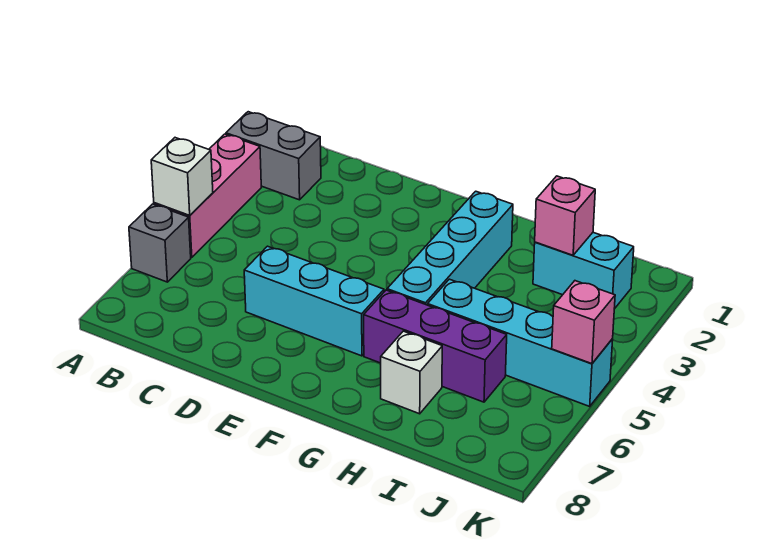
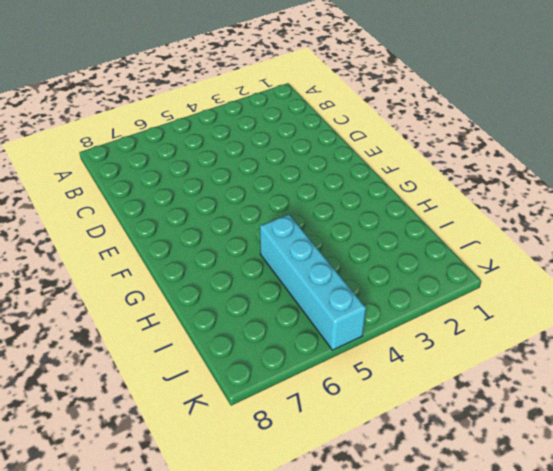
none -> grey 1x2 brick [226,112,321,200]
none -> pink 1x3 brick [154,134,261,258]
none -> grey 1x1 brick [129,204,191,282]

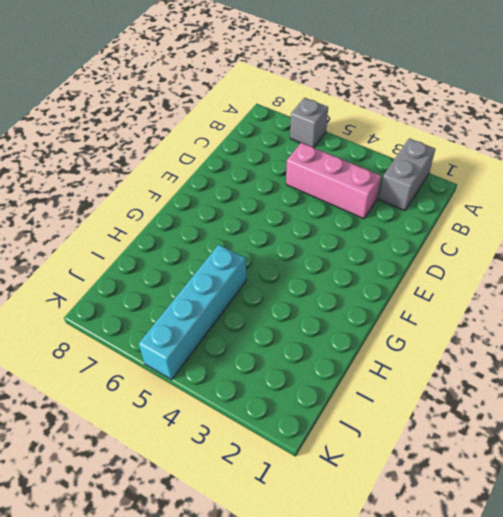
pink 1x3 brick [286,143,381,219] -> pink 1x3 brick moved to [154,134,261,258]
none -> cyan 1x3 brick [244,246,384,356]
none -> cyan 1x4 brick [387,191,513,305]
none -> purple 1x3 brick [364,290,507,402]

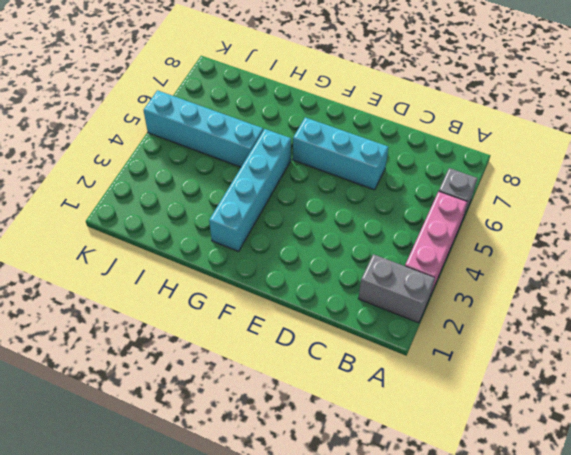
none -> purple 1x3 brick [364,290,507,402]
none -> white 1x1 brick [381,331,442,414]
none -> cyan 1x2 brick [533,233,634,309]

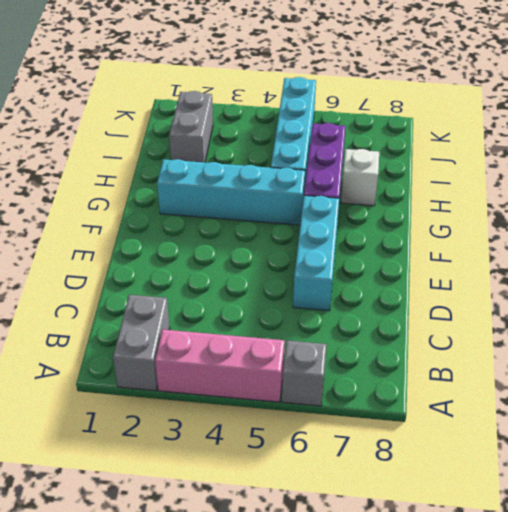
grey 1x2 brick [169,91,213,163] -> cyan 1x2 brick [533,233,634,309]
none -> white 1x1 brick [151,138,213,215]
none -> pink 1x1 brick [535,176,595,255]
none -> pink 1x1 brick [552,281,615,364]

